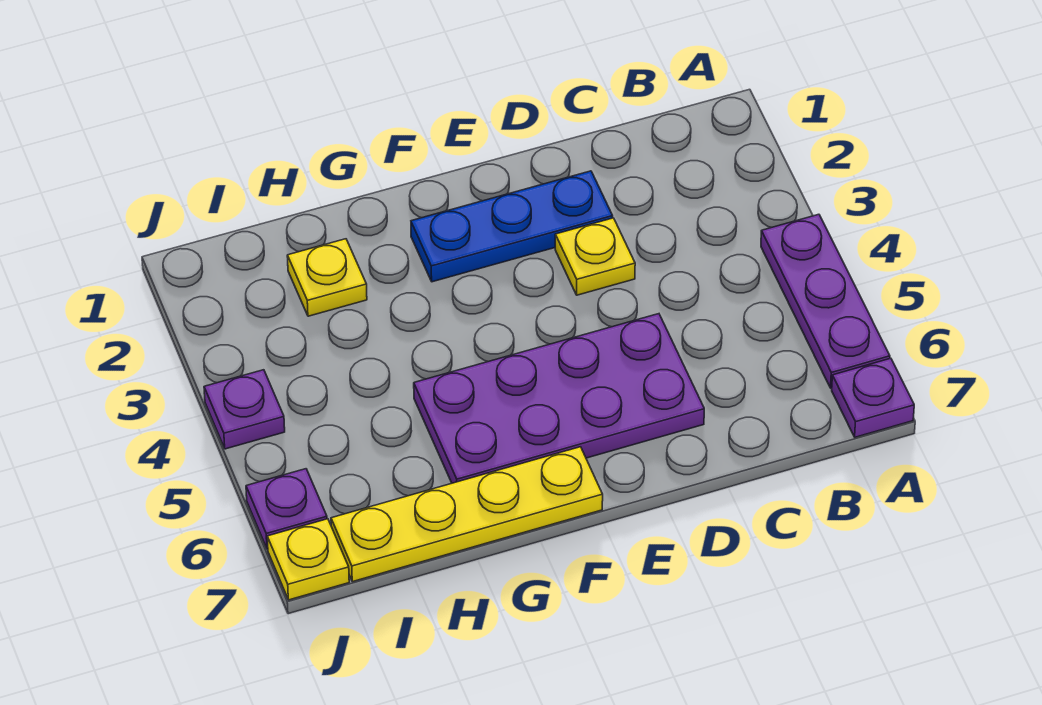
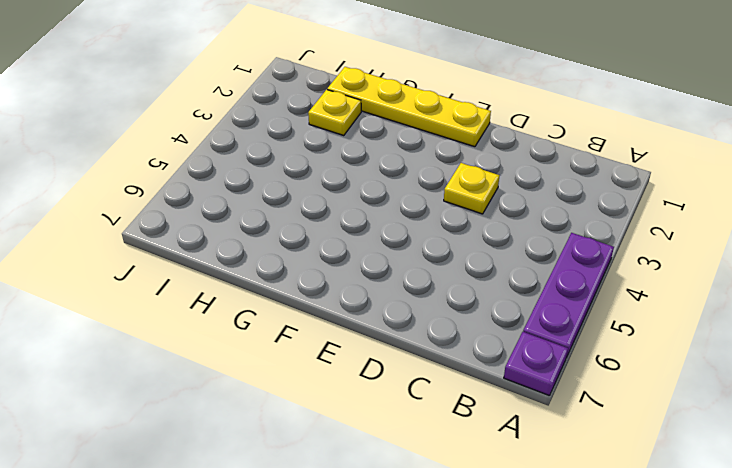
yellow 1x4 plate [327,67,491,147] -> yellow 1x4 plate moved to [331,447,603,582]
none -> blue 1x3 plate [411,171,613,282]
none -> purple 2x4 plate [414,314,704,483]

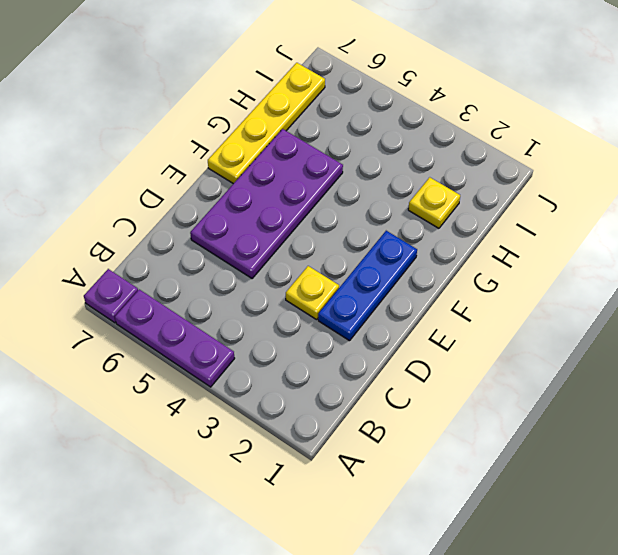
none -> purple 1x1 plate [204,370,285,449]
none -> purple 1x1 plate [246,469,327,549]

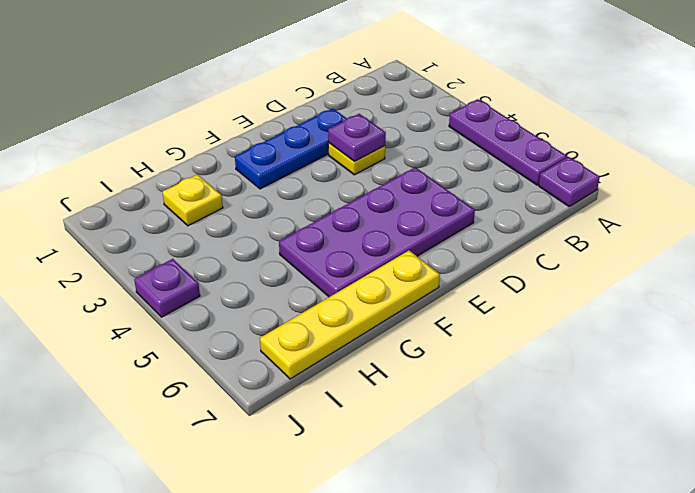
purple 1x1 plate [328,114,386,161] -> purple 1x1 plate moved to [246,469,327,549]
none -> yellow 1x1 plate [267,519,349,600]

